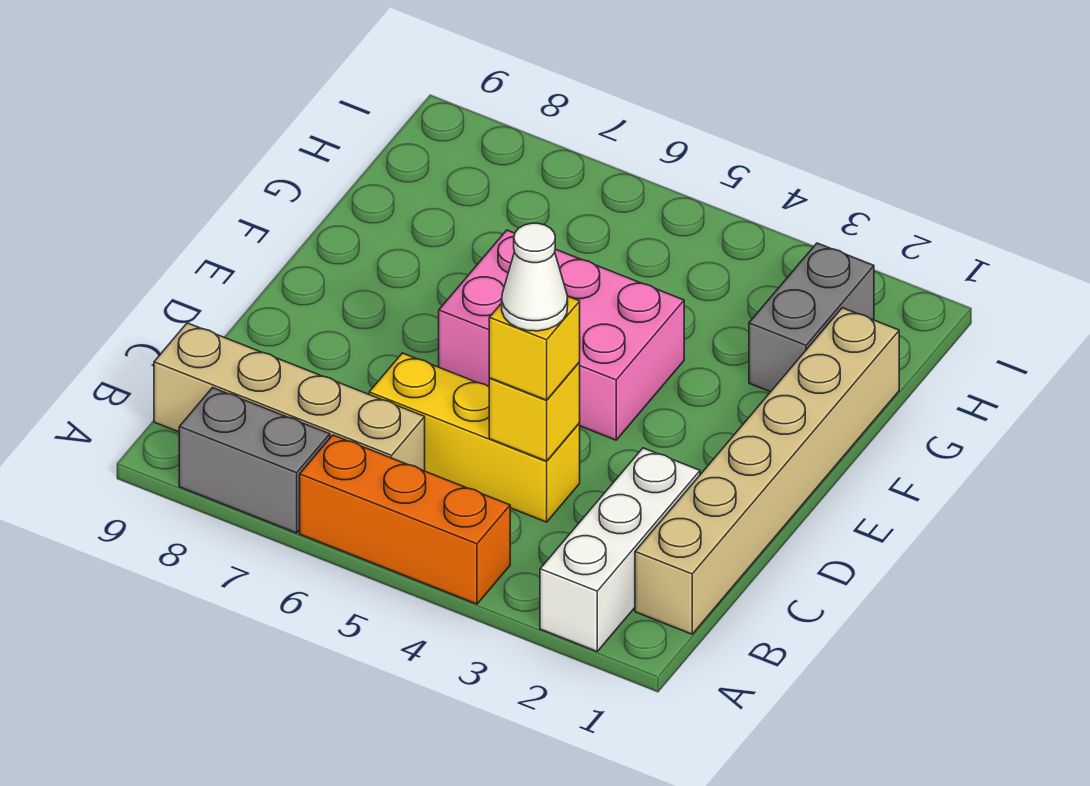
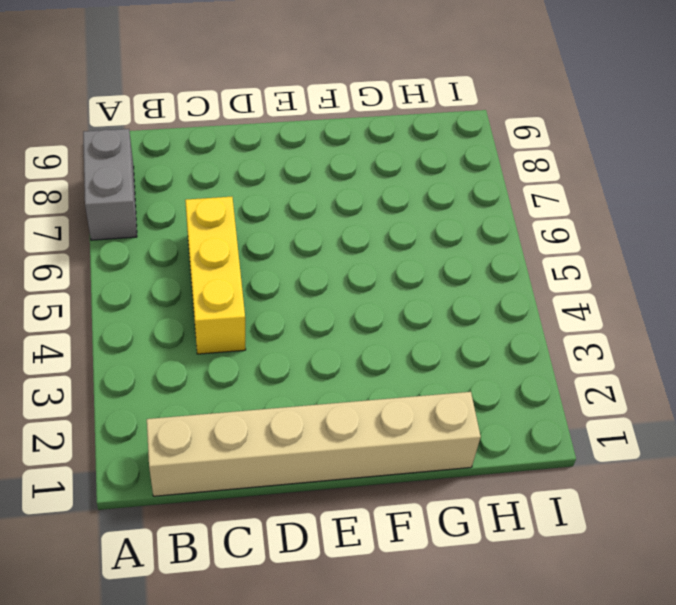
none -> white 1x3 brick [540,448,700,651]
none -> orange 1x3 brick [300,435,510,604]

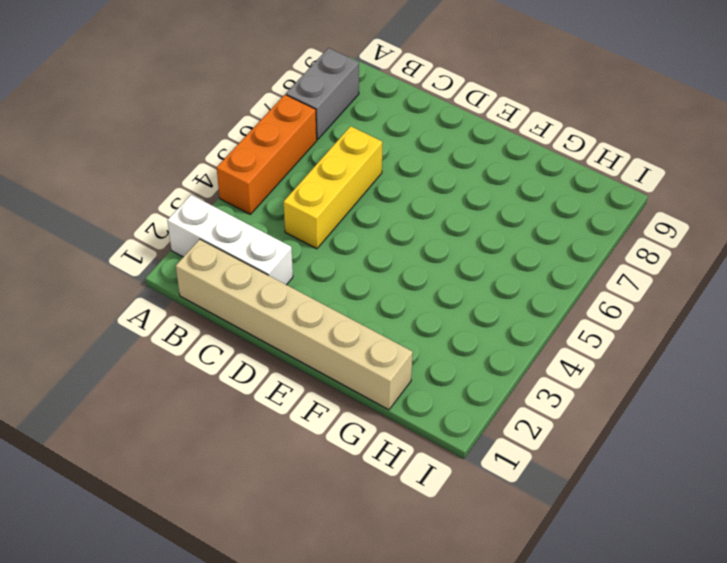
none -> tan 1x4 brick [154,323,425,471]
none -> pink 2x3 brick [439,230,684,440]

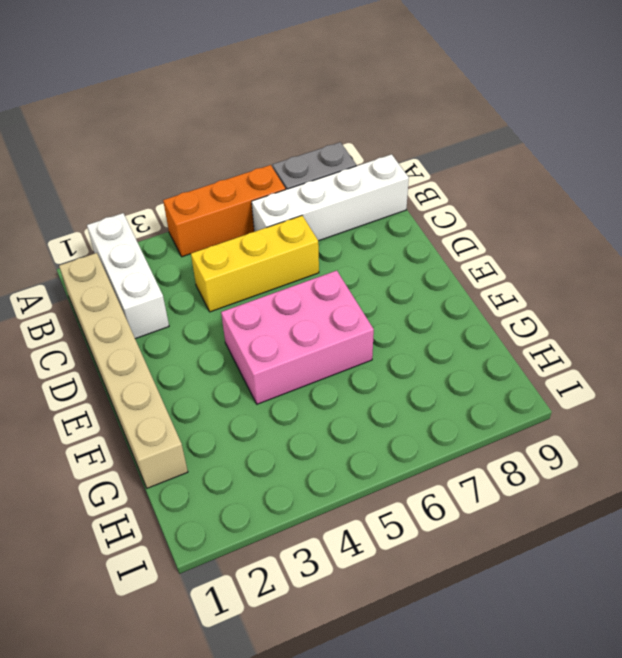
white 1x4 brick [252,154,409,241] -> tan 1x4 brick [154,323,425,471]
none -> grey 1x2 brick [749,243,874,392]
none -> yellow 1x1 brick [489,362,580,461]

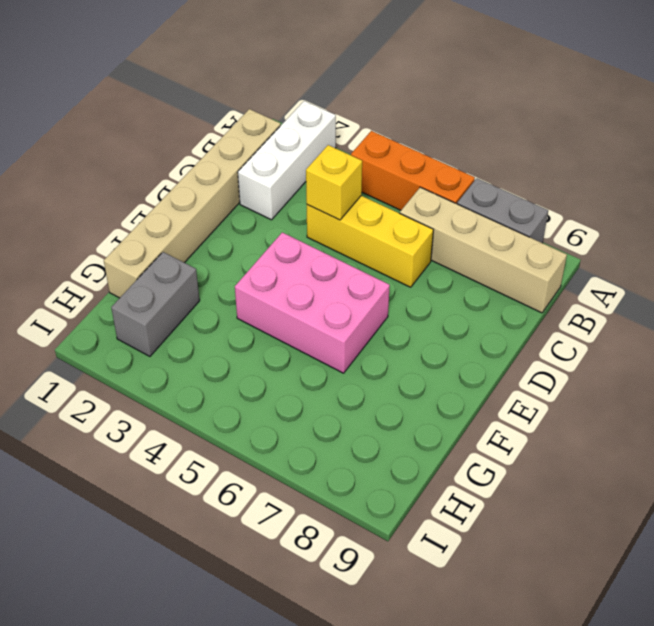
none -> yellow 1x1 brick [489,296,580,400]
none -> white 1x1 cone [502,223,568,331]

